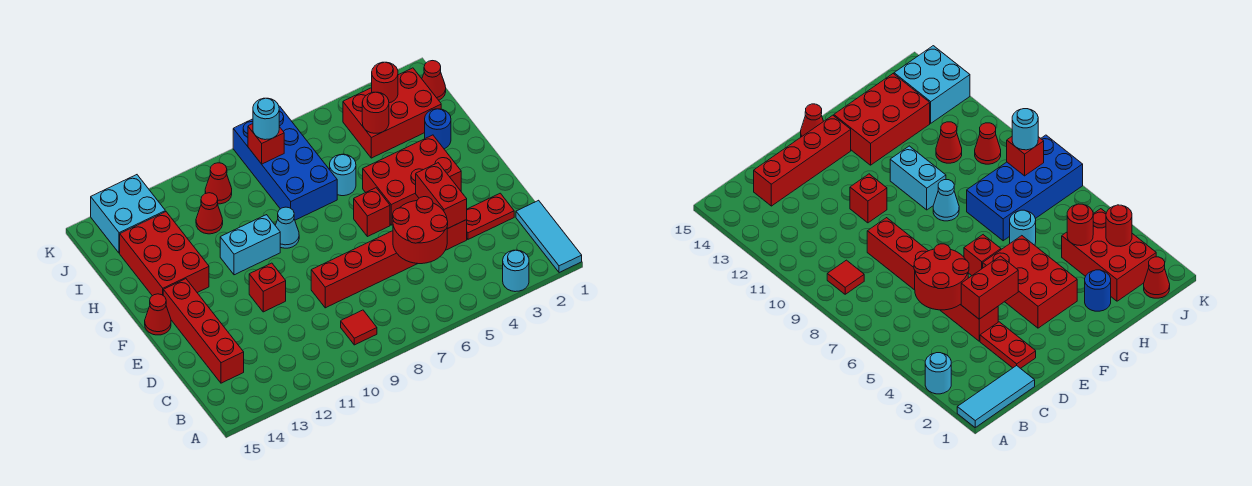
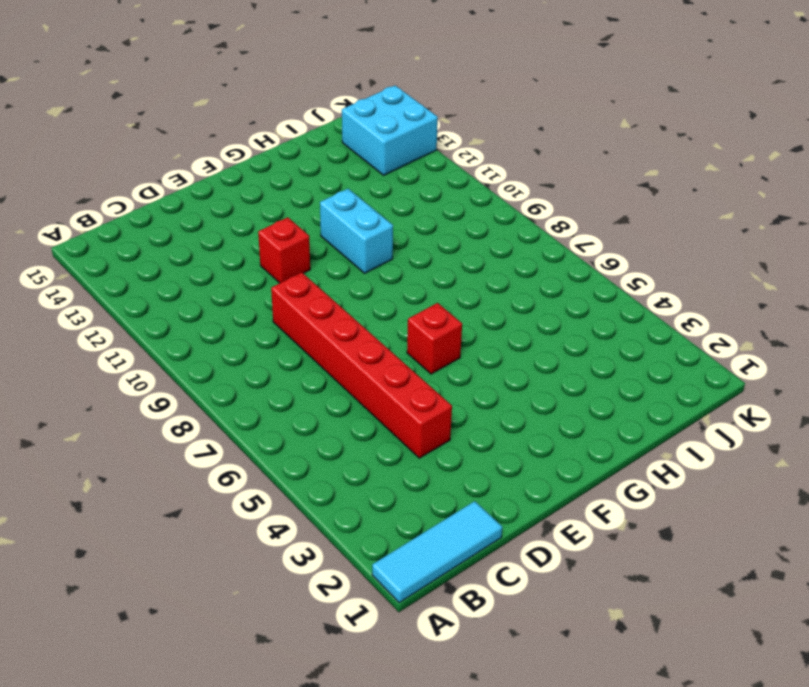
none -> cyan 1x1 round brick [503,250,529,292]
none -> red 1x1 tile [341,310,377,345]
none -> red 1x4 brick [163,279,244,383]

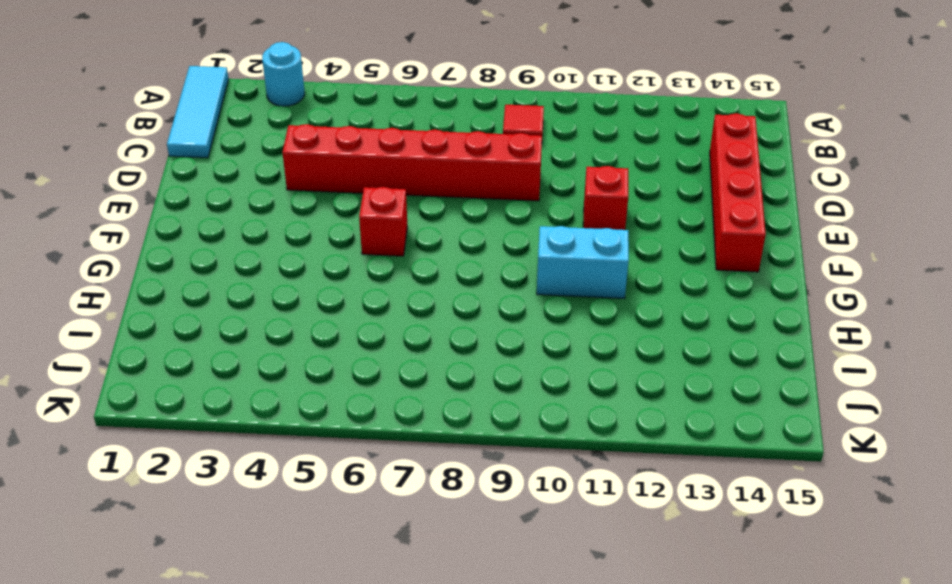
none -> red 1x2 plate [467,193,514,239]
none -> red 2x3 brick [363,135,461,225]
none -> red 1x1 cone [145,294,171,335]

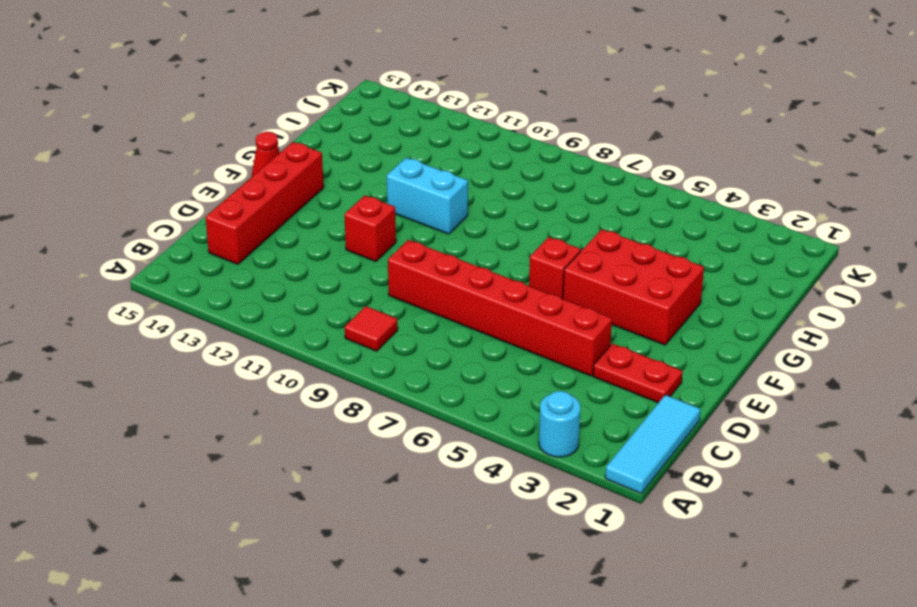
none -> cyan 1x1 cone [275,207,299,248]
none -> red 2x3 brick [120,212,209,296]
none -> blue 1x1 round brick [425,109,451,149]

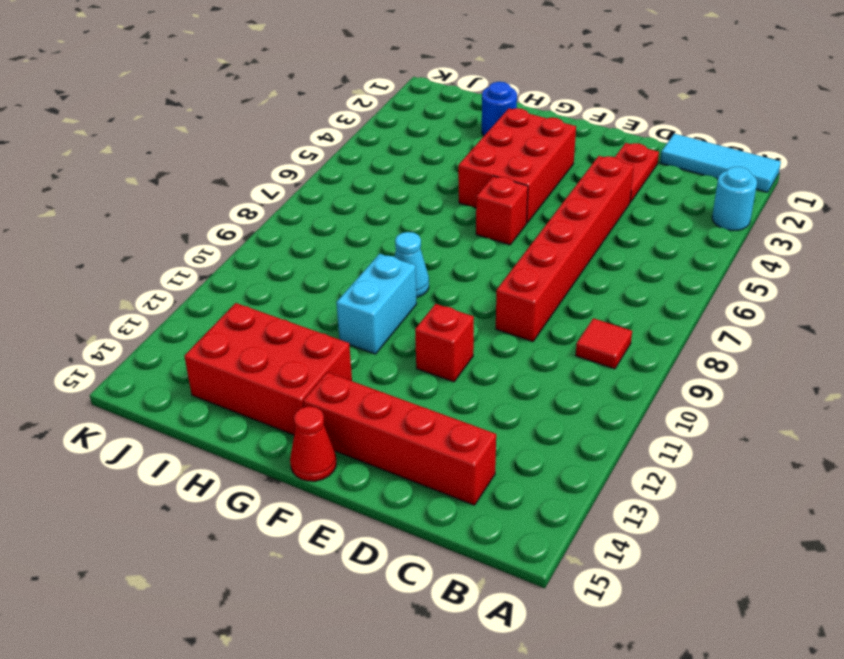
none -> cyan 1x1 round brick [330,154,356,196]
none -> blue 2x4 brick [233,106,337,220]
none -> red 2x3 brick [343,68,441,158]

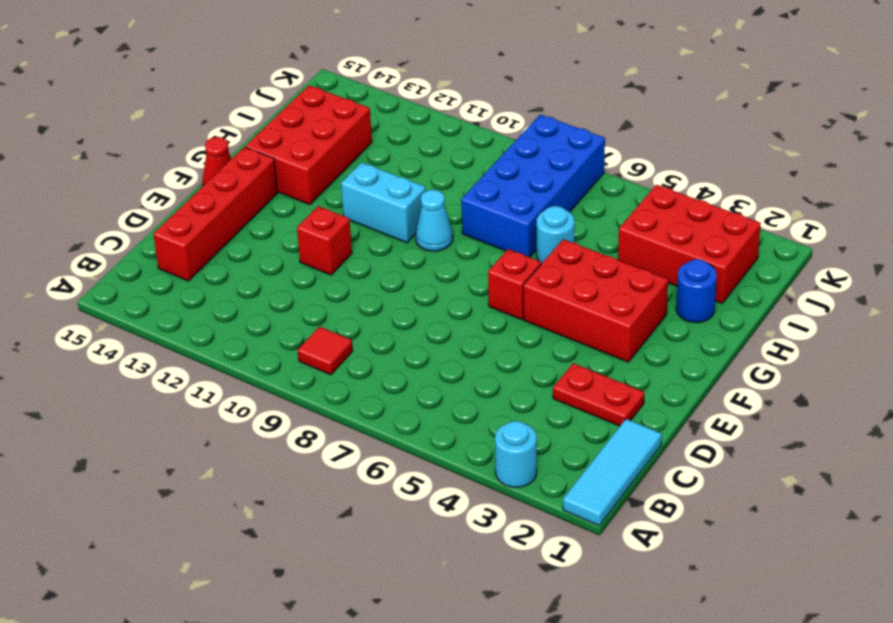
none -> red 1x6 brick [311,220,467,308]
none -> red 1x1 cone [196,193,223,234]
none -> red 1x1 cone [422,61,446,100]

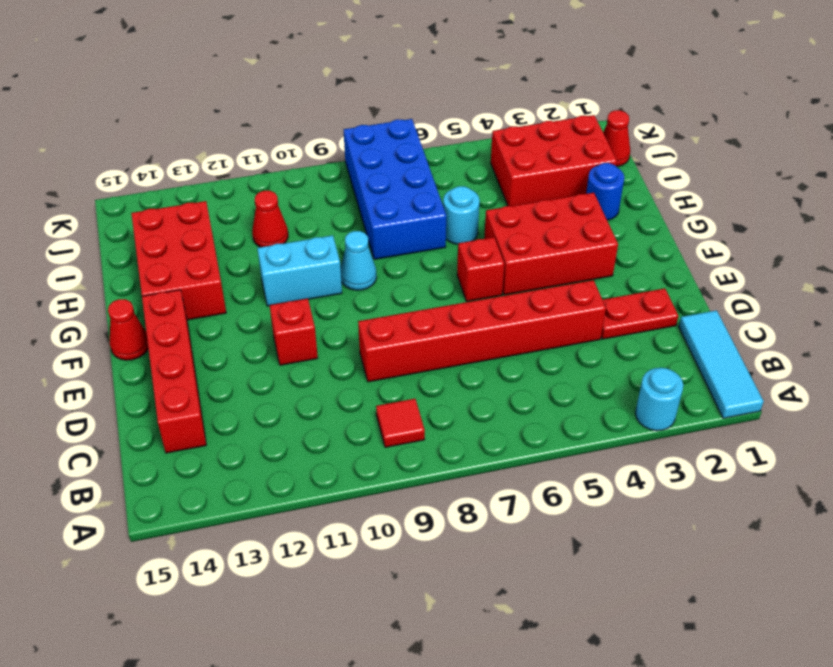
none -> red 1x1 cone [205,163,232,204]
none -> cyan 2x2 brick [91,175,165,253]
none -> red 2x2 round brick [393,197,448,264]

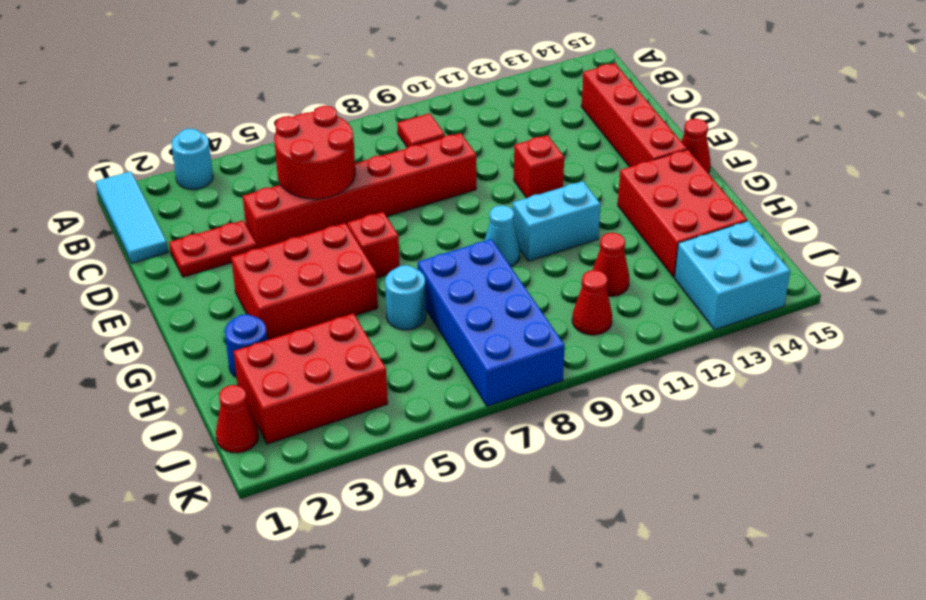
none -> red 1x2 brick [416,163,467,229]
none -> red 1x1 round brick [362,92,389,133]
none -> red 1x1 round brick [372,62,398,103]

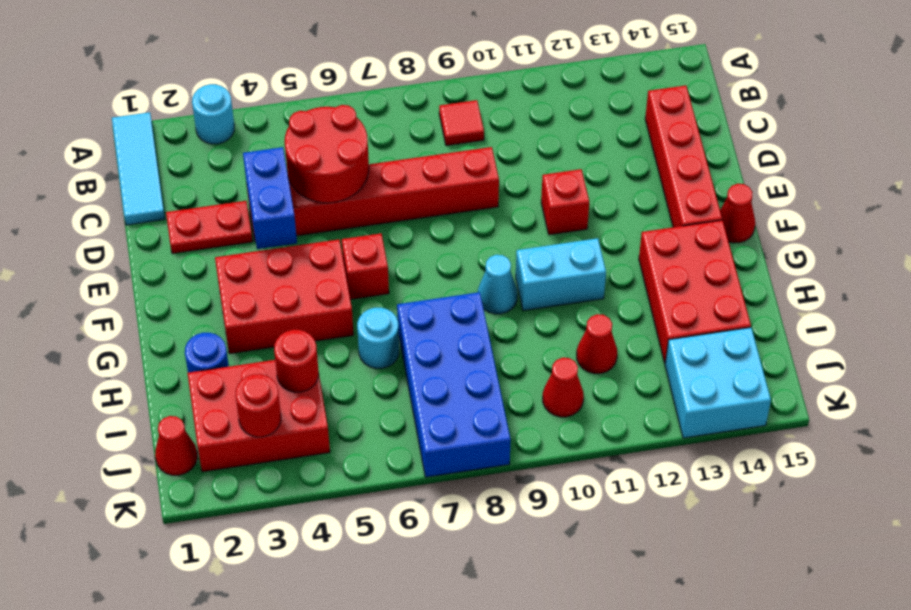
blue 1x2 brick [243,147,297,249] -> red 1x2 brick [416,163,467,229]
none -> red 1x1 brick [248,124,284,164]
none -> cyan 1x1 round brick [253,98,279,140]

